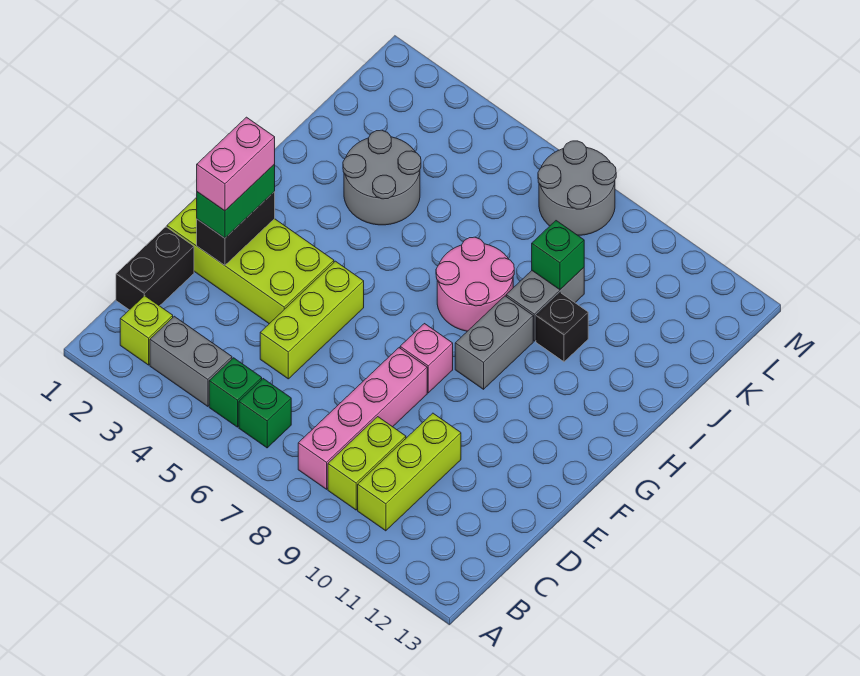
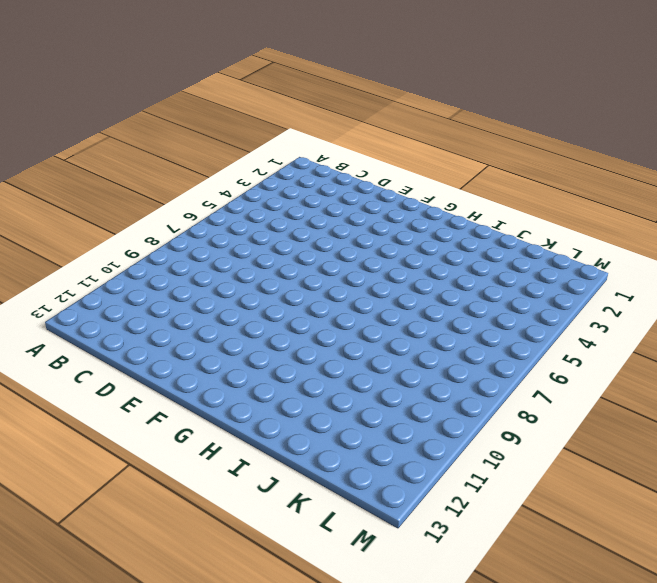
none -> lime 1x1 brick [120,296,173,365]
none -> grey 1x2 brick [150,316,232,406]
none -> green 1x1 brick [209,358,262,427]

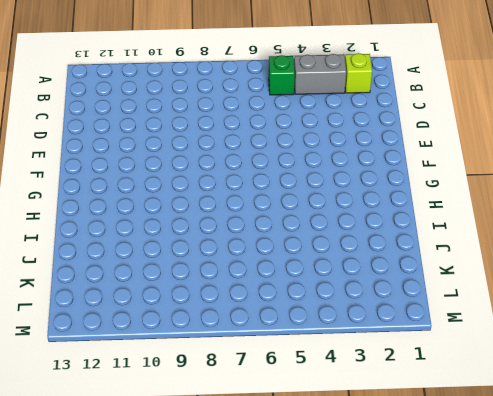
none -> green 1x1 brick [239,379,291,448]
none -> pink 1x4 brick [298,348,427,489]
none -> lime 1x2 brick [328,417,406,510]

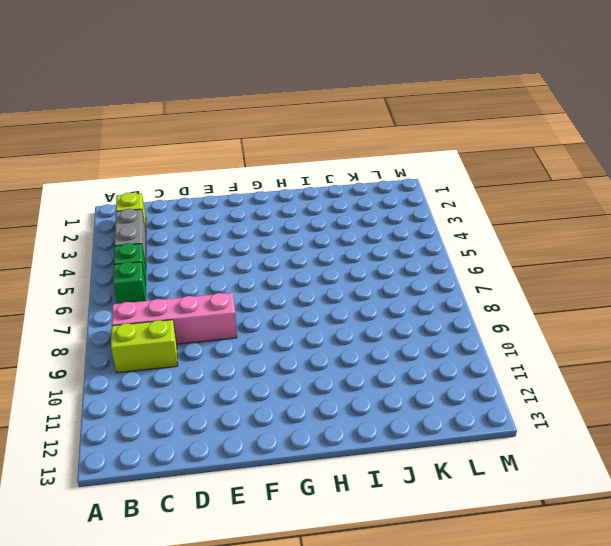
none -> lime 1x3 brick [358,413,461,531]
none -> black 1x2 brick [116,227,194,310]
none -> lime 1x3 brick [260,261,364,379]

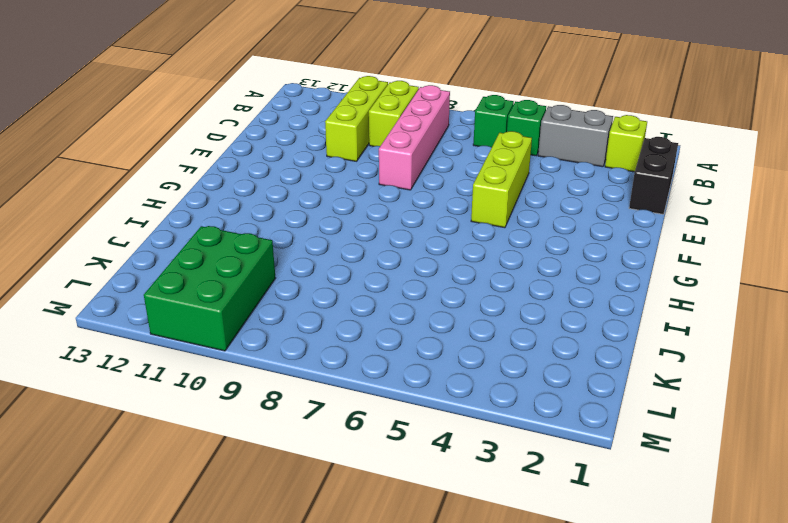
green 2x3 brick [144,226,276,351] -> none
none -> lime 2x4 brick [167,198,334,324]
none -> pink 1x1 brick [400,324,453,393]
none -> grey 1x2 brick [455,296,533,389]

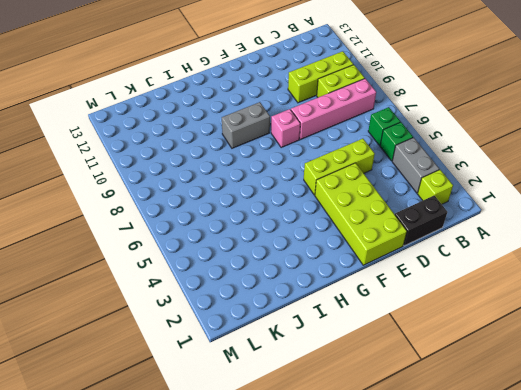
none -> pink 2x2 round brick [436,237,514,331]
none -> grey 2x2 round brick [343,130,421,225]
none -> grey 1x2 brick [506,268,584,341]

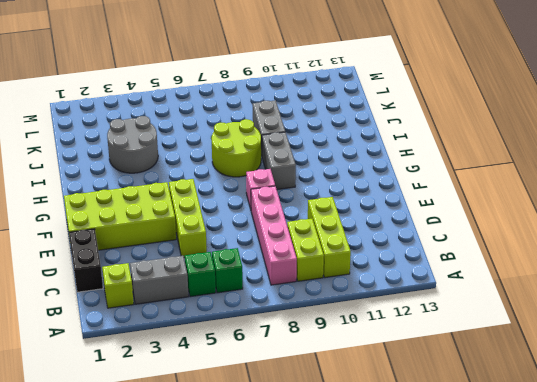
lime 2x2 round brick [211,119,261,177] -> pink 2x2 round brick [436,237,514,331]
none -> black 1x1 brick [536,293,588,362]
none -> grey 2x2 round brick [538,141,616,235]
none -> black 1x2 brick [197,192,275,265]

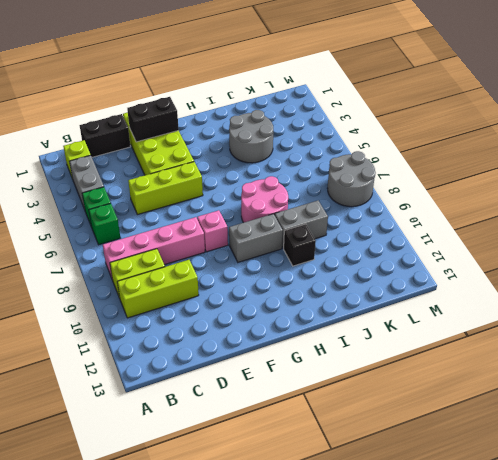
none -> green 1x1 brick [532,221,584,290]
none -> green 1x2 brick [197,164,275,238]
none -> pink 1x2 brick [197,117,275,211]

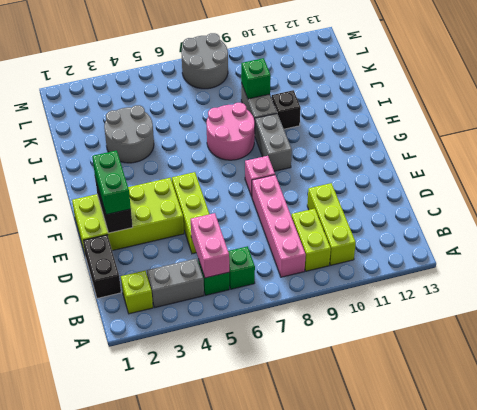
pink 1x2 brick [191,213,229,278] -> pink 1x2 brick moved to [197,117,275,211]

